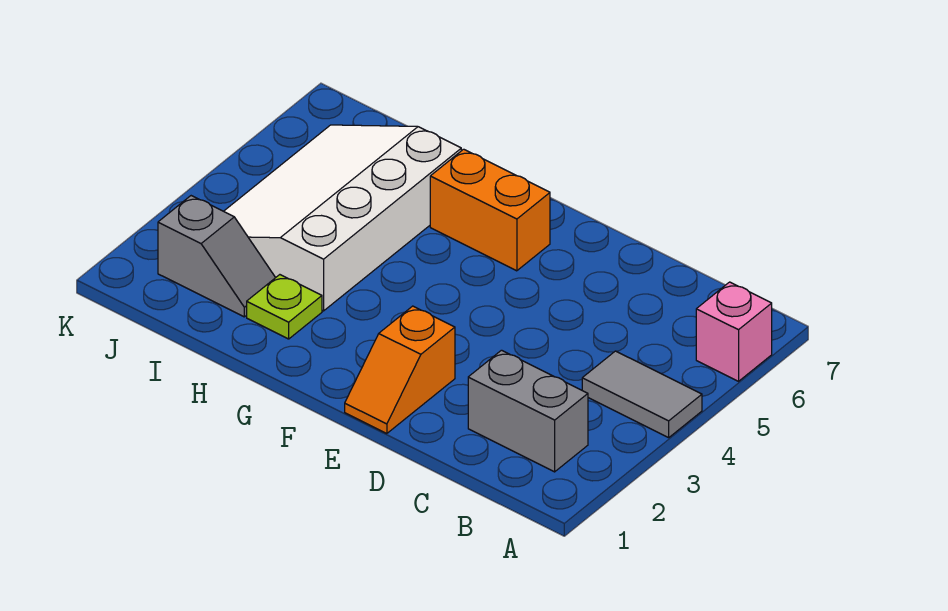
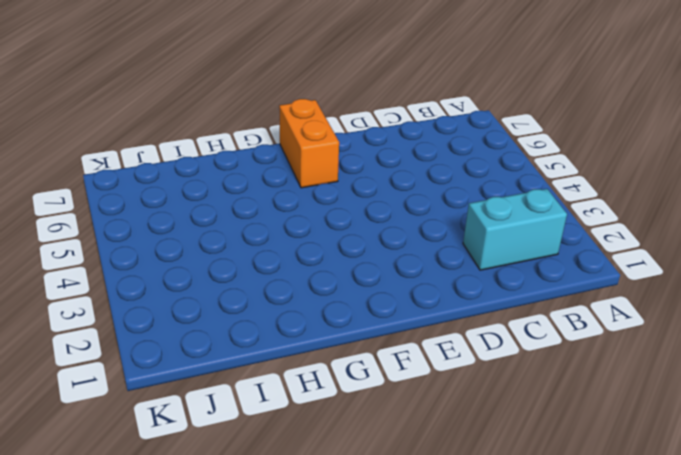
cyan 1x2 brick [463,189,567,270] -> grey 1x2 brick [468,350,588,472]
orange 1x2 brick [279,99,339,188] -> orange 1x2 brick turned to [430,149,550,271]
none -> grey 1x2 tile [582,351,702,438]
none -> pink 1x1 brick [696,282,772,381]

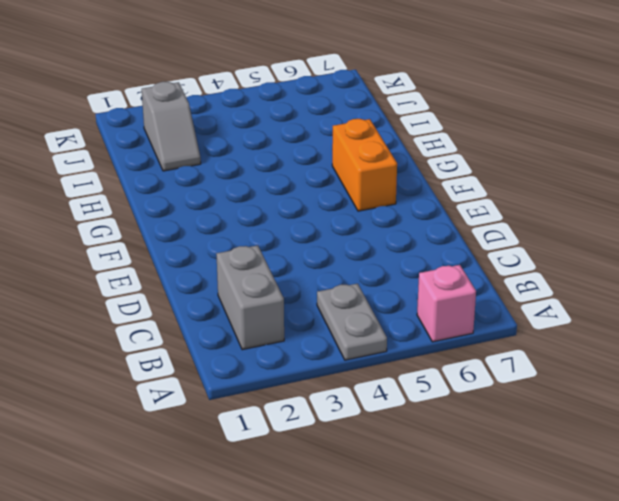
grey 1x2 plate [317,284,387,360] -> grey 1x2 tile [582,351,702,438]
none -> orange 1x2 slope [345,306,455,434]
none -> lime 1x1 plate [247,275,322,339]

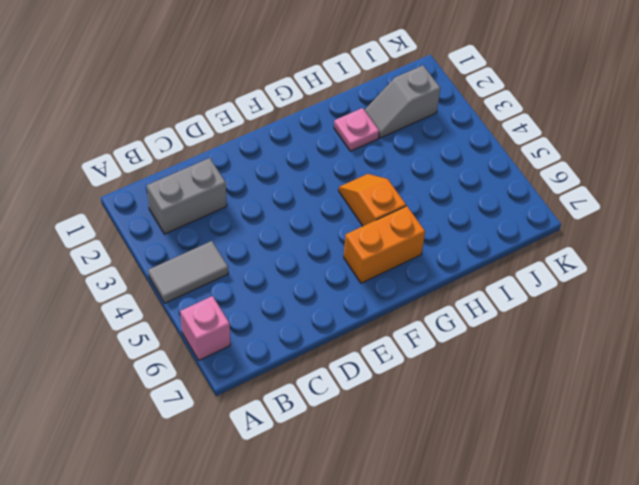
orange 1x2 slope [339,174,406,226] -> orange 1x2 slope moved to [345,306,455,434]
pink 1x1 plate [334,108,379,151] -> lime 1x1 plate [247,275,322,339]
none -> white 3x4 slope [224,125,461,311]

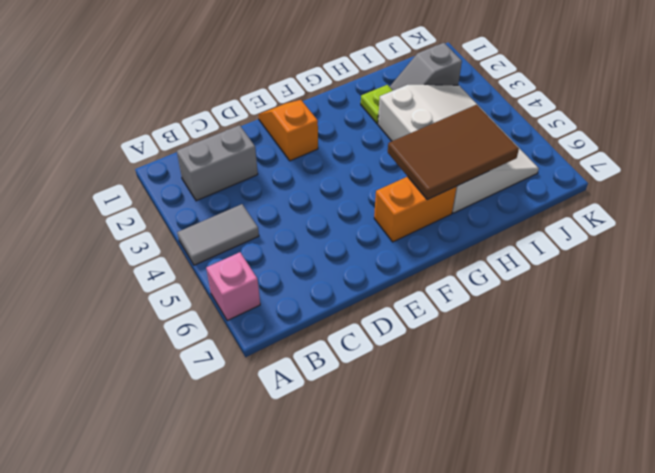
brown 2x3 tile [388,105,519,200] -> none

